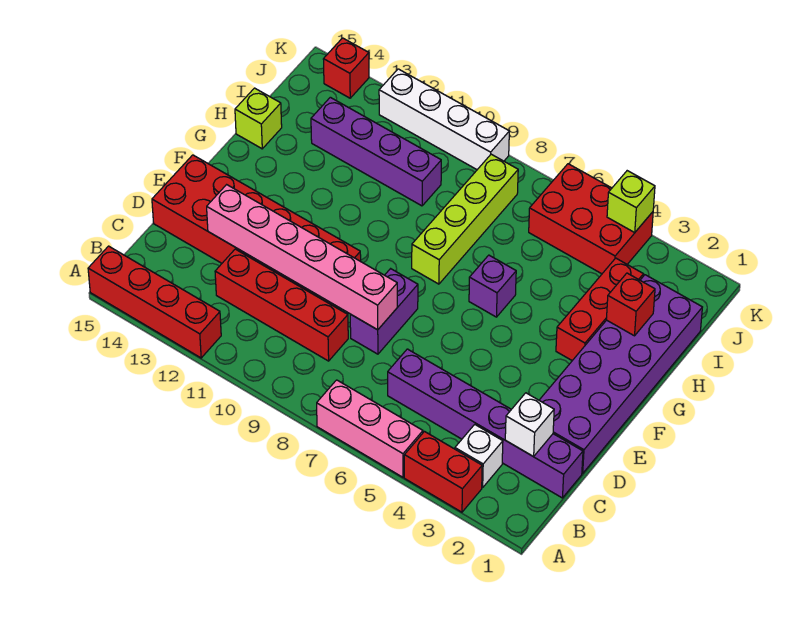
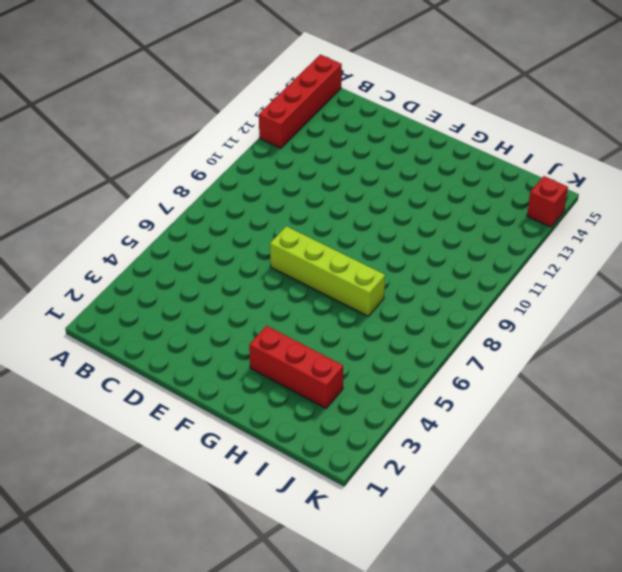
lime 1x4 brick [270,226,385,316] -> lime 1x4 brick moved to [412,154,518,284]
none -> red 1x2 brick [404,432,482,512]
none -> pink 1x3 brick [317,380,423,477]
none -> white 1x1 brick [455,425,503,488]

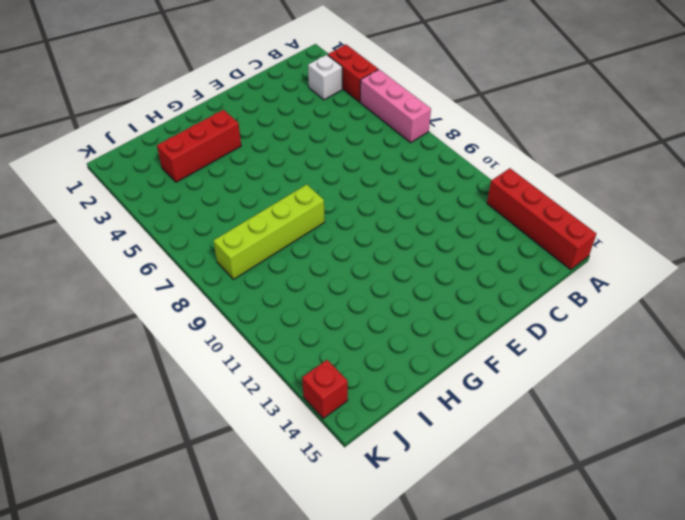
none -> purple 1x6 brick [388,349,583,498]
none -> red 1x4 brick [215,249,348,361]
none -> purple 2x6 brick [539,275,702,473]

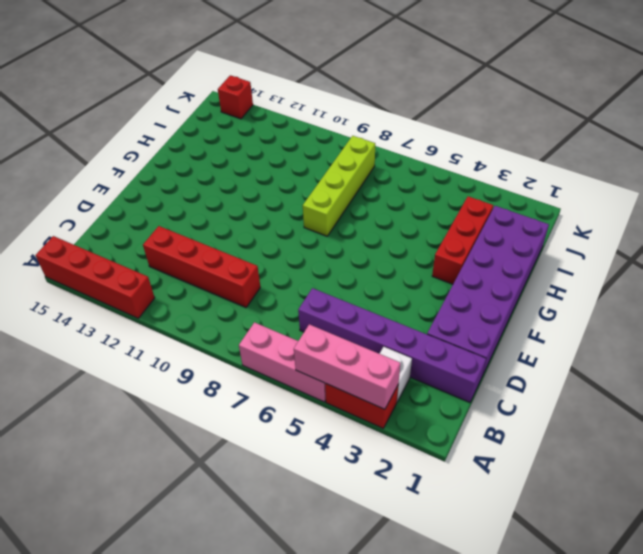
pink 1x3 brick [294,324,400,409] -> none
none -> purple 1x2 brick [350,269,418,354]
none -> red 2x6 brick [152,155,361,306]
none -> purple 1x1 brick [469,255,516,317]

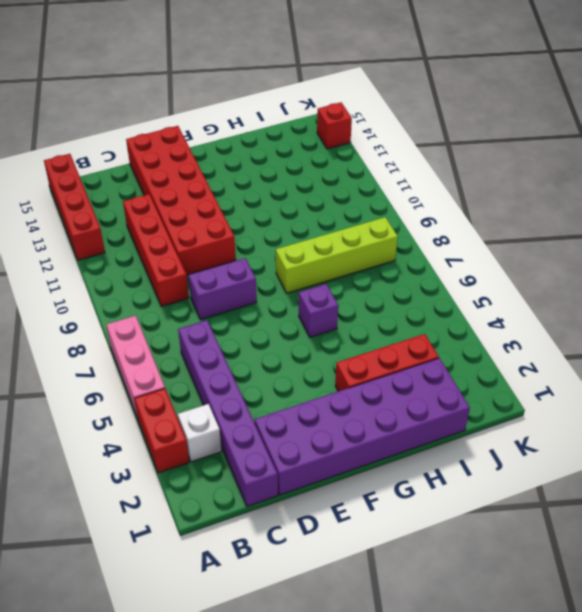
none -> lime 1x1 brick [235,88,282,149]
none -> purple 1x4 brick [311,97,441,206]
none -> red 2x3 brick [529,164,653,274]

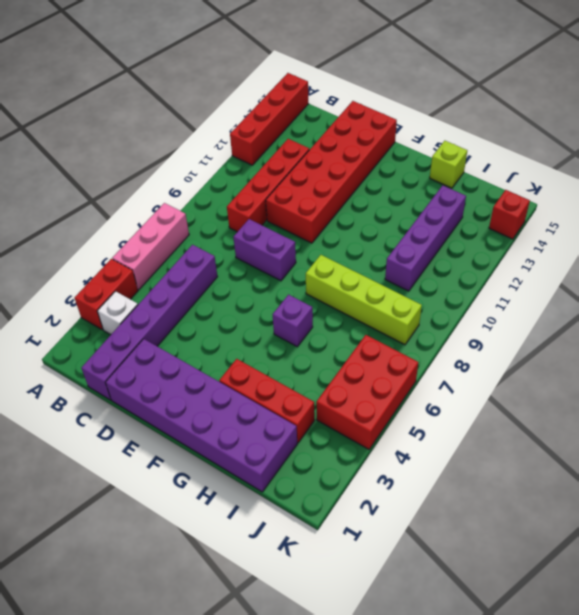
none -> white 1x4 brick [379,69,509,170]
none -> white 1x1 brick [505,393,554,457]
none -> pink 1x6 brick [207,185,397,330]

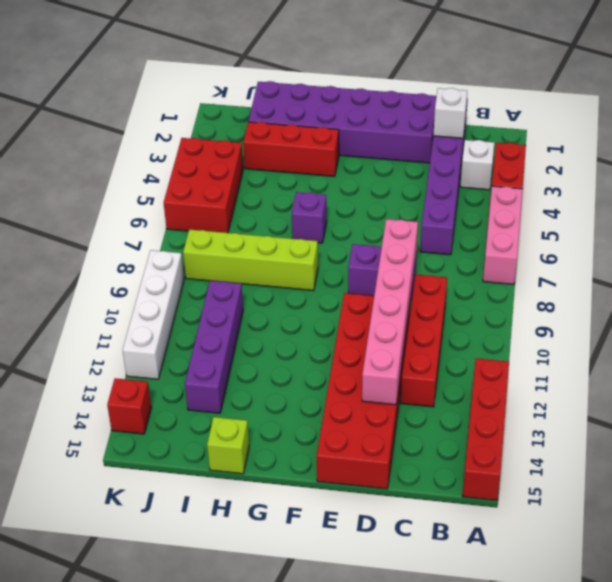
none -> red 1x1 brick [606,273,655,336]
none -> lime 1x1 brick [607,171,655,232]

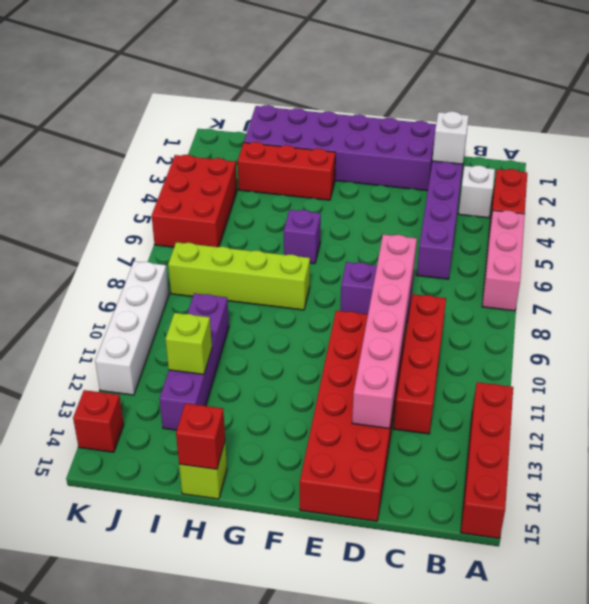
red 1x1 brick [176,403,225,469] -> red 1x1 brick moved to [606,273,655,336]
lime 1x1 brick [166,313,212,374] -> lime 1x1 brick moved to [607,171,655,232]

